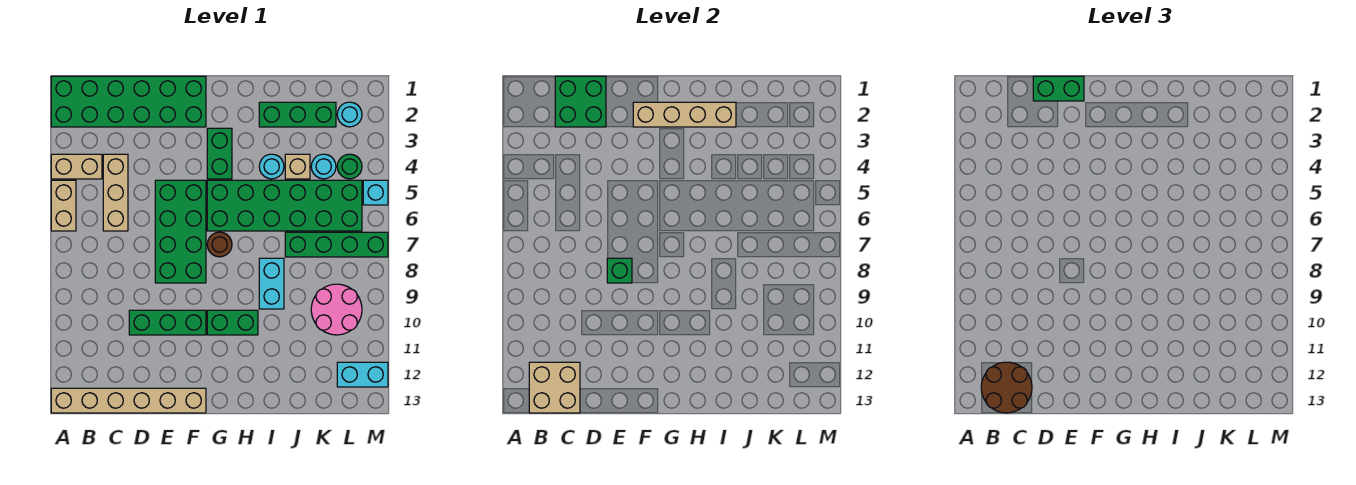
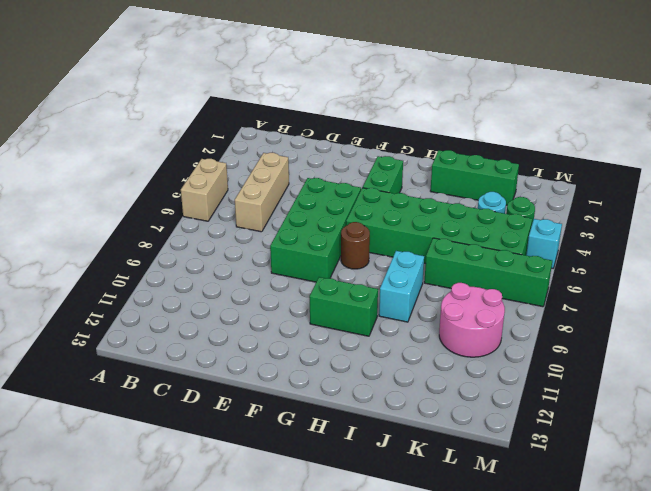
none -> green 2x6 brick [51,76,206,127]
none -> tan 1x2 brick [51,154,102,179]
none -> tan 1x6 brick [51,388,206,413]

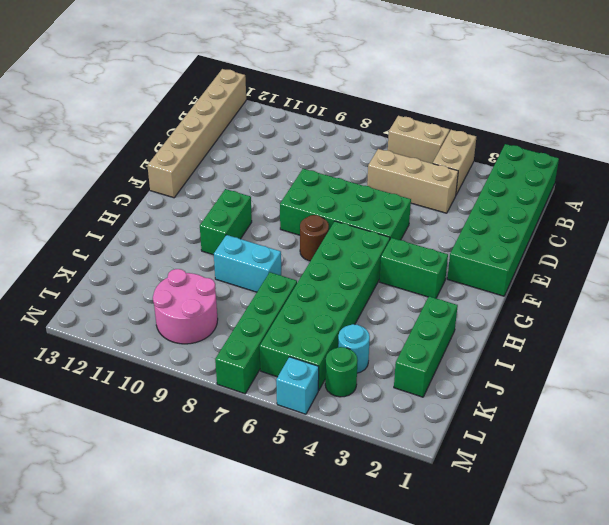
none -> green 1x3 brick [129,310,206,335]
none -> cyan 1x1 round brick [259,154,284,179]
none -> tan 1x1 brick [285,154,310,179]

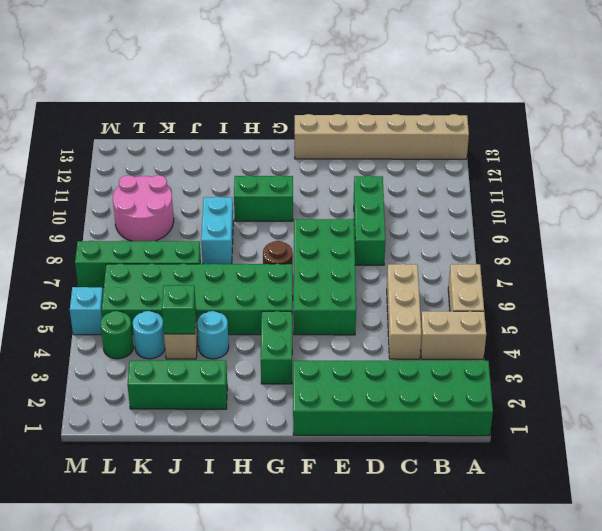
green 1x3 brick [354,175,385,265] -> green 1x3 brick turned to [129,310,206,335]
green 1x1 brick [162,285,196,334] -> green 1x1 brick moved to [607,258,632,283]
none -> cyan 1x1 round brick [337,102,362,127]
none -> cyan 1x2 brick [337,362,388,387]
none -> tan 2x2 brick [529,362,580,413]

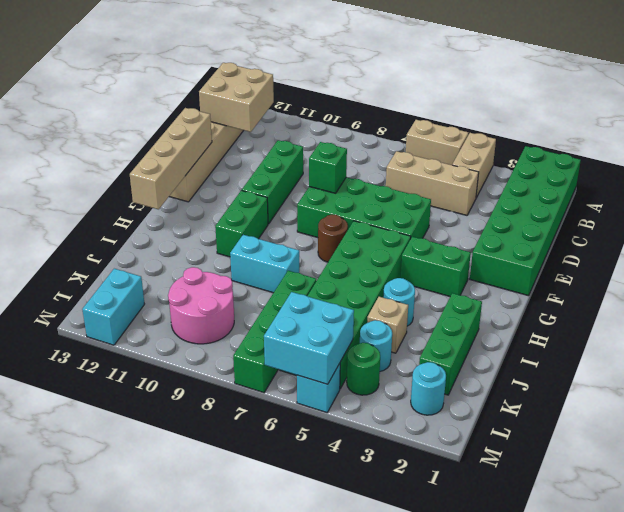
tan 1x4 brick [130,108,212,209] -> tan 1x4 brick moved to [633,102,736,127]
cyan 2x2 brick [264,292,354,384] -> none
none -> green 2x2 brick [555,76,606,127]
none -> brown 2x2 round brick [981,362,1032,413]
none -> green 1x2 brick [1033,76,1084,101]

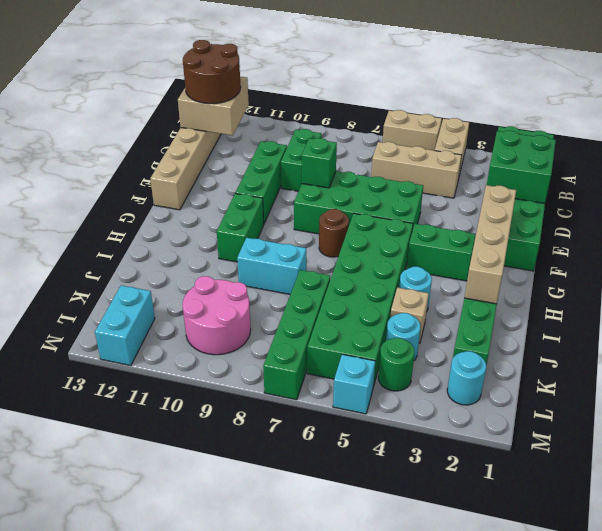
green 1x2 brick [281,129,321,191] -> green 1x2 brick moved to [1033,76,1084,101]

